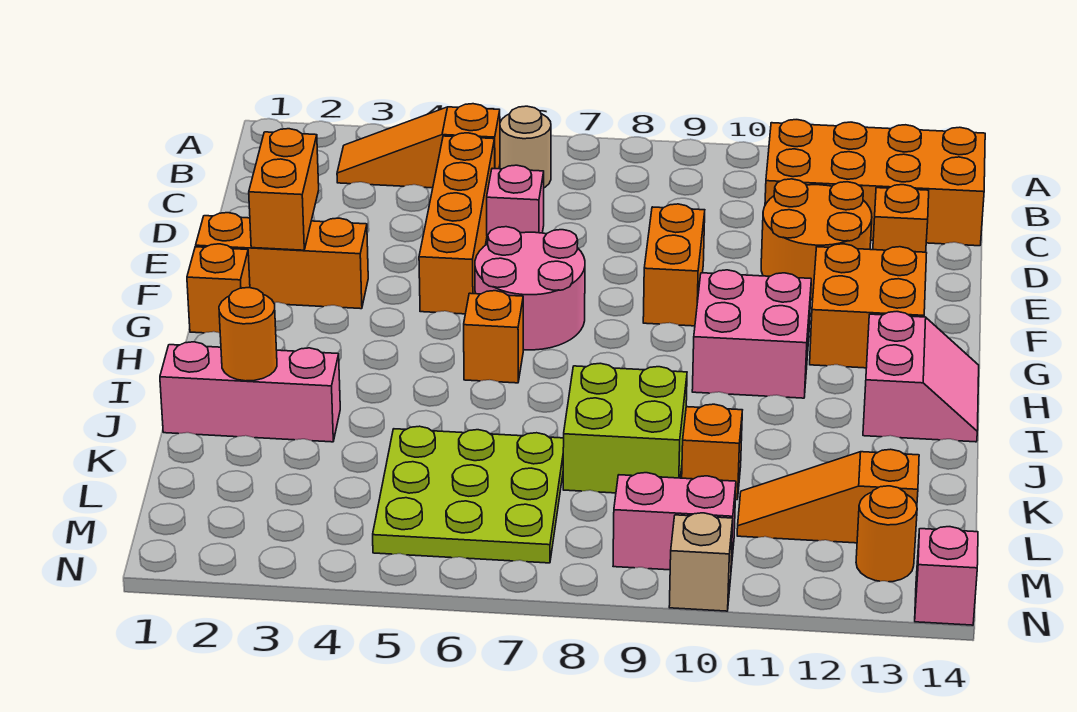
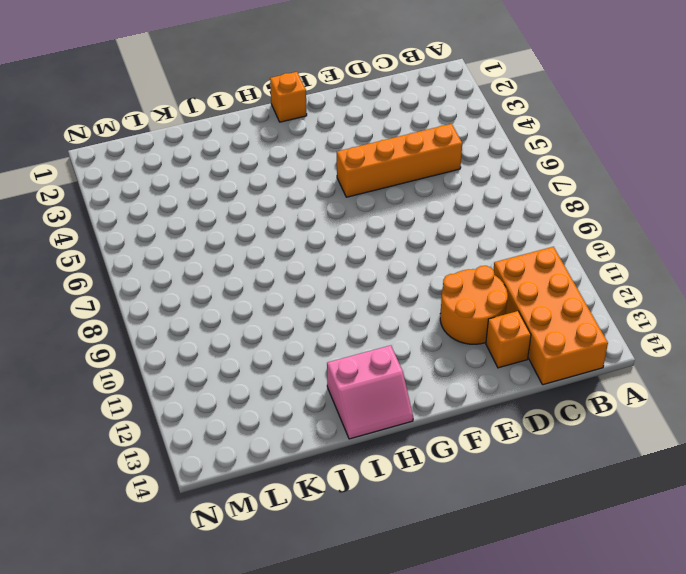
none -> orange 1x3 slope [337,104,500,188]
none -> tan 1x1 round brick [500,106,551,188]
none -> pink 1x1 brick [487,165,544,244]

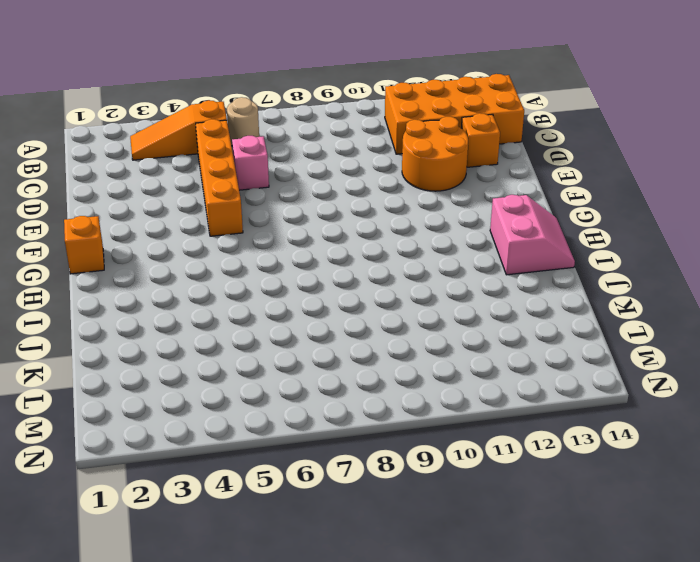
none -> orange 1x2 brick [643,204,705,326]
none -> orange 1x3 brick [196,213,368,309]
none -> pink 2x2 round brick [475,227,585,350]

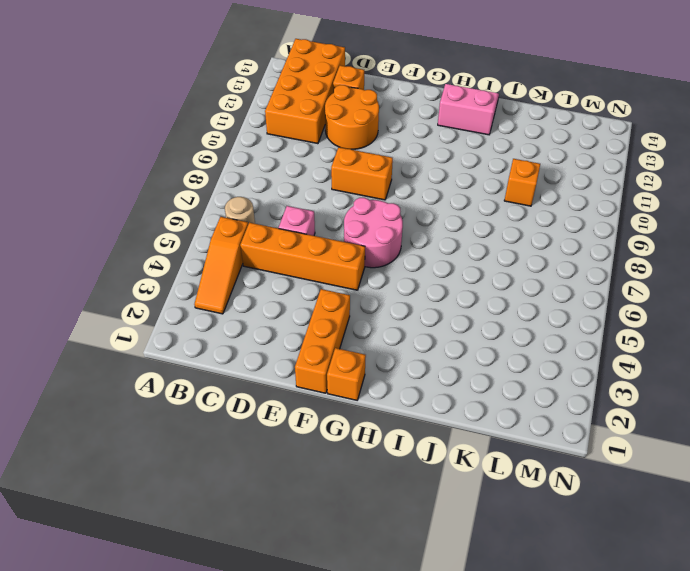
none -> orange 2x2 brick [810,244,927,368]
none -> pink 2x2 brick [692,270,811,398]
none -> orange 1x1 brick [464,291,523,383]

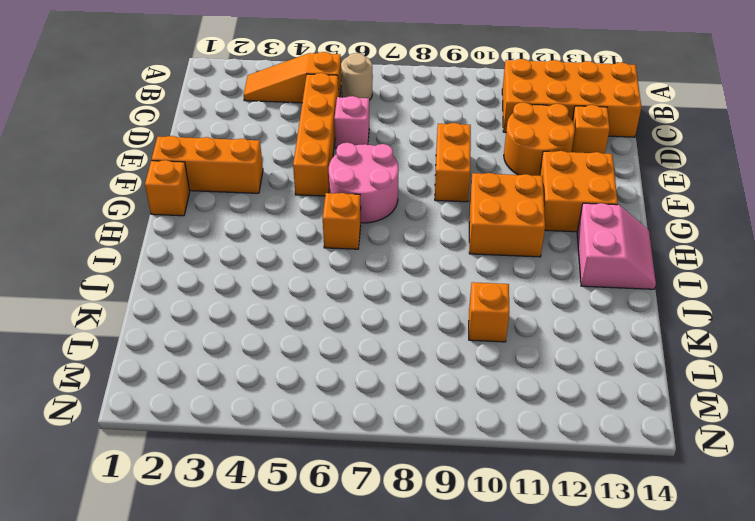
orange 2x2 brick [469,173,545,257] -> pink 2x2 brick [692,270,811,398]
none -> pink 1x3 brick [160,342,340,442]
none -> lime 2x2 brick [563,363,687,493]
none -> lime 3x3 plate [373,426,564,563]

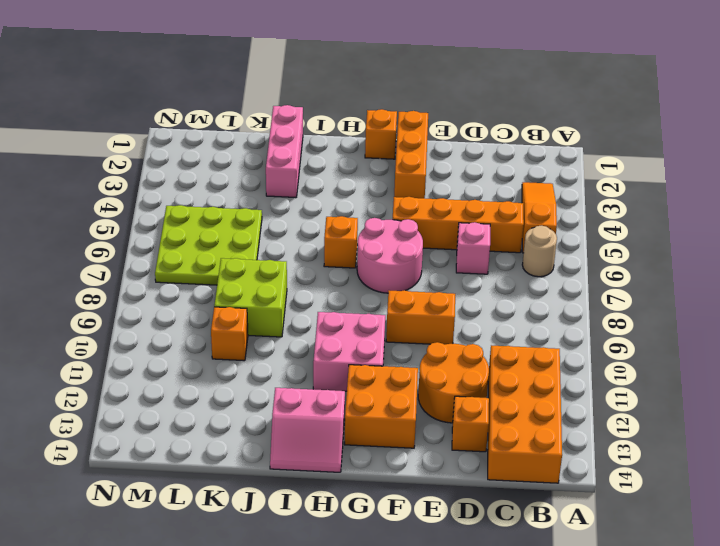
none -> orange 1x3 slope [737,449,919,543]
none -> pink 1x2 brick [613,473,736,570]
none -> orange 1x1 round brick [856,486,917,582]

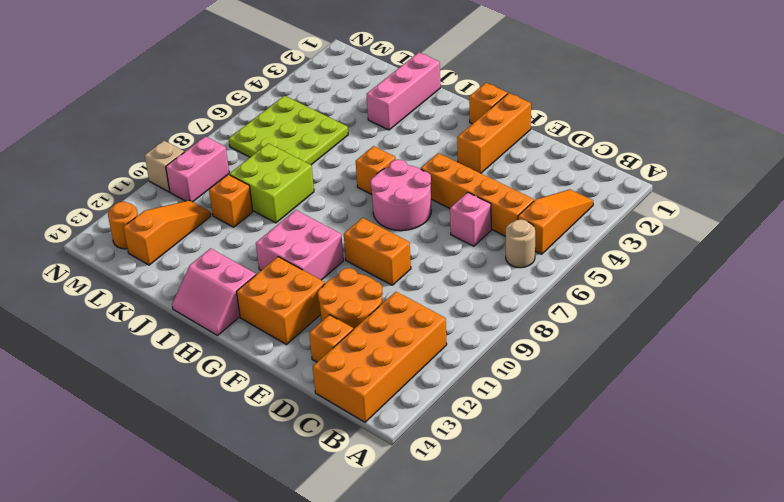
none -> pink 1x1 brick [915,527,978,625]
none -> orange 1x2 brick [249,129,319,250]
none -> orange 1x1 round brick [219,288,277,381]

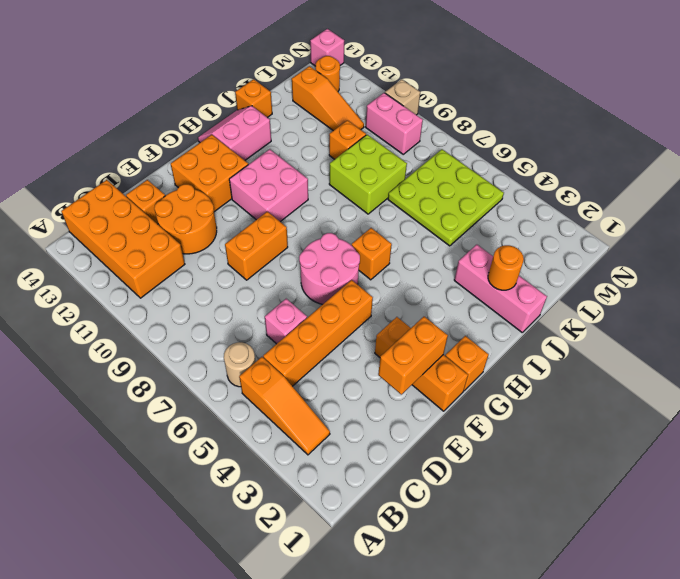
orange 1x1 brick [235,79,272,118] -> none

